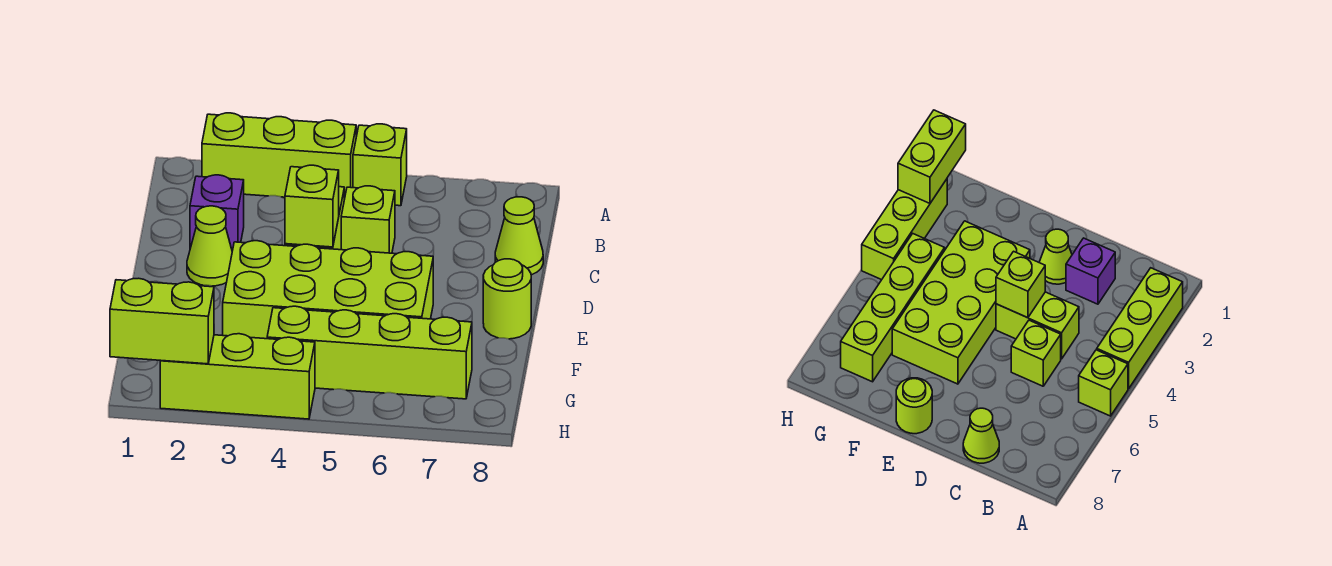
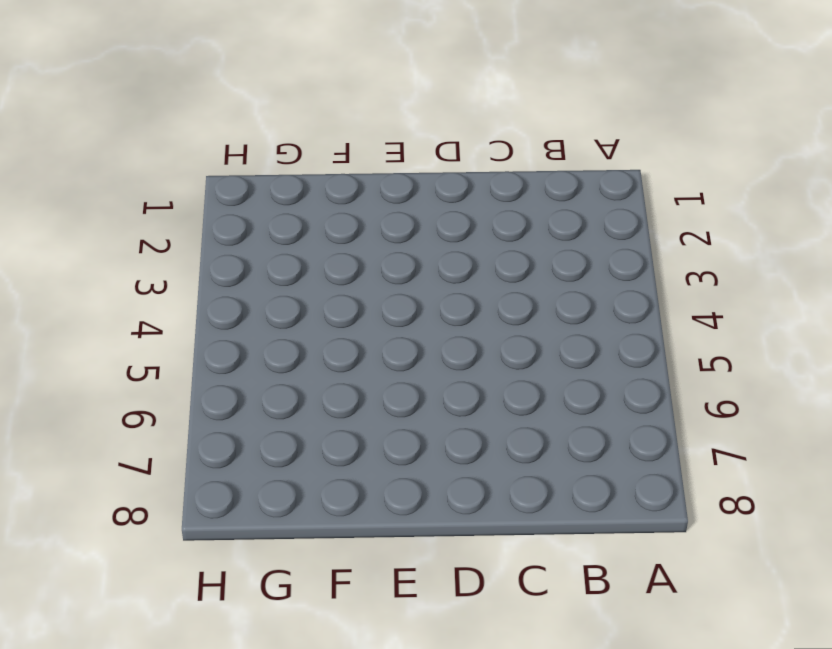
none -> lime 1x3 brick [202,113,356,199]
none -> lime 1x1 brick [353,124,407,206]
none -> purple 1x1 brick [190,175,244,251]

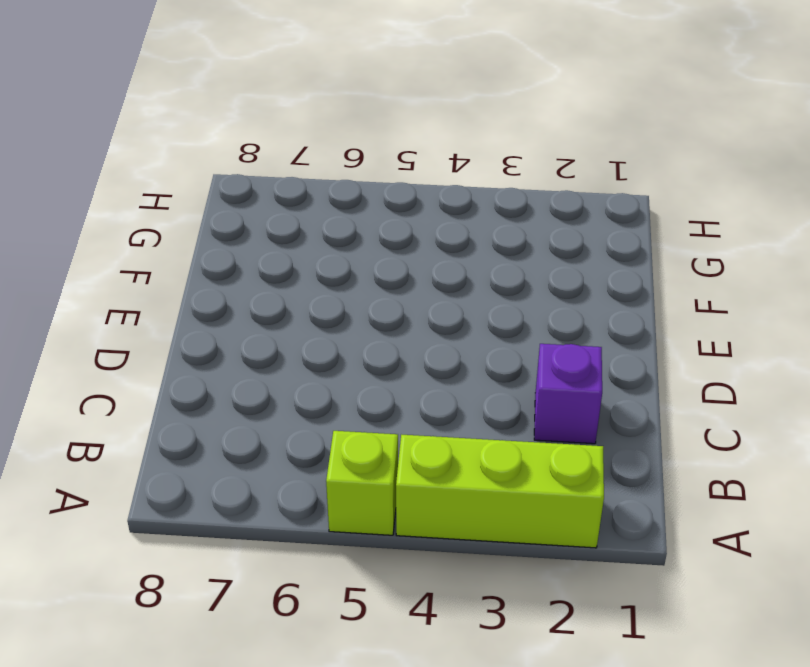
none -> lime 1x2 brick [996,292,1079,359]
none -> lime 1x1 brick [341,186,395,253]
none -> lime 1x1 cone [495,197,543,275]

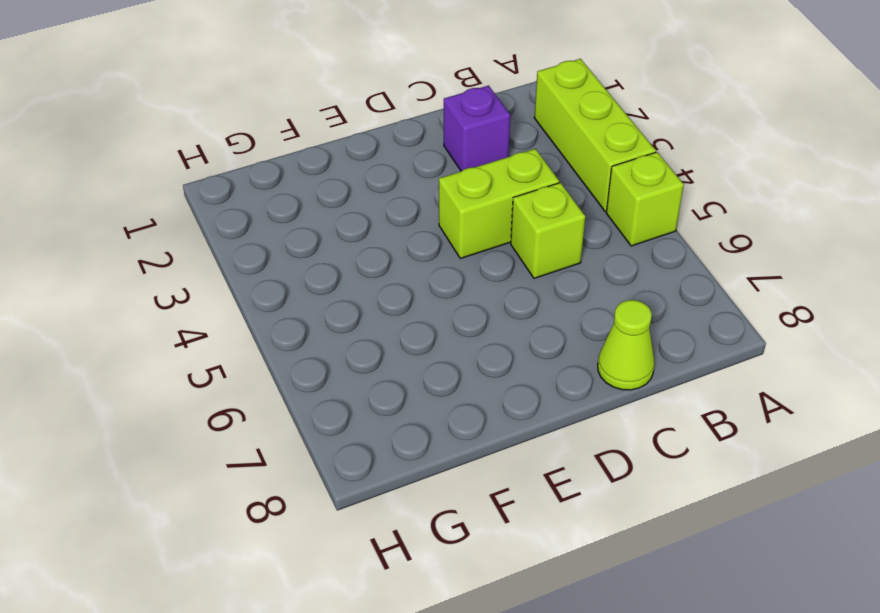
none -> lime 1x1 cone [187,206,232,286]
none -> lime 2x4 brick [223,241,433,339]
none -> lime 1x1 round brick [483,259,531,339]

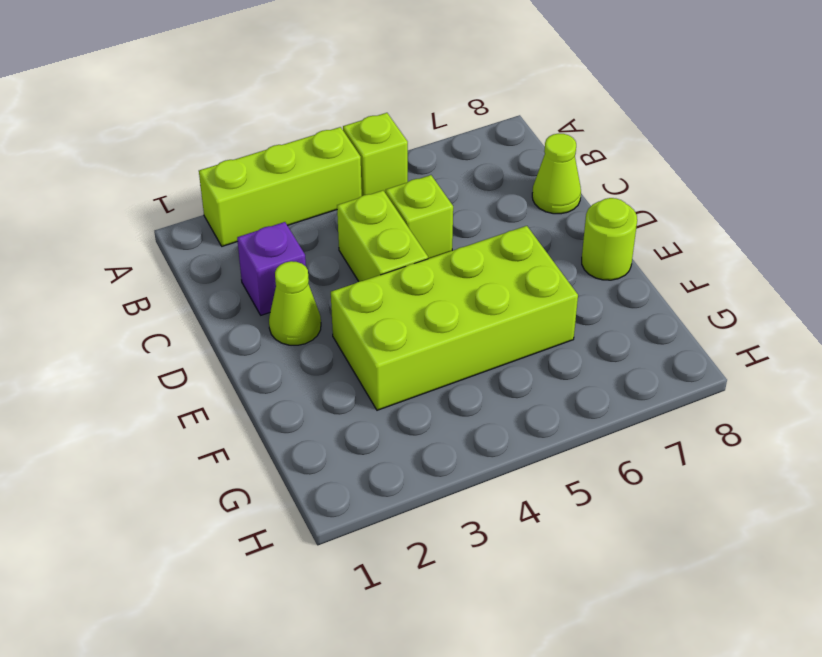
none -> lime 1x4 brick [267,306,472,399]
none -> lime 1x3 brick [160,334,315,419]
none -> lime 1x1 brick [285,165,339,247]

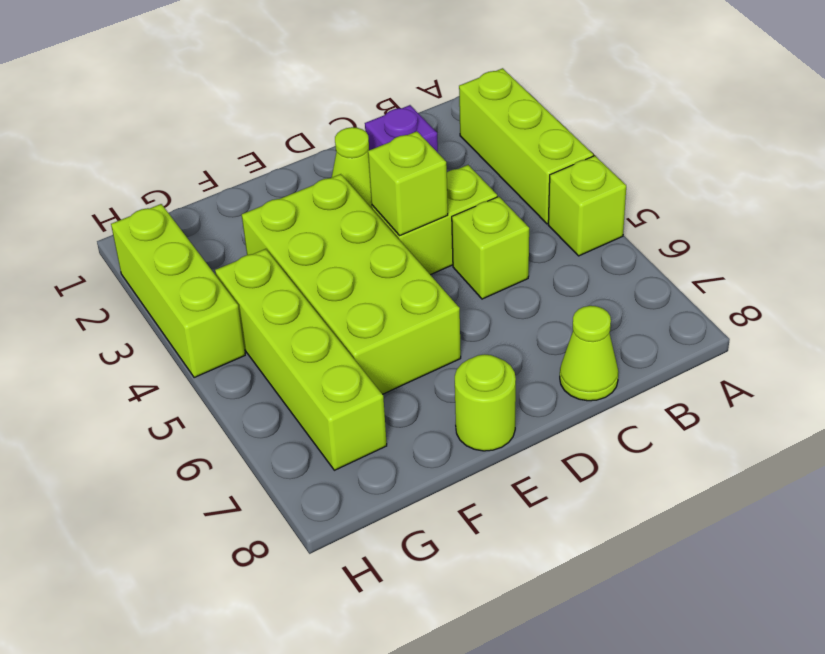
none -> lime 1x2 brick [110,278,214,364]

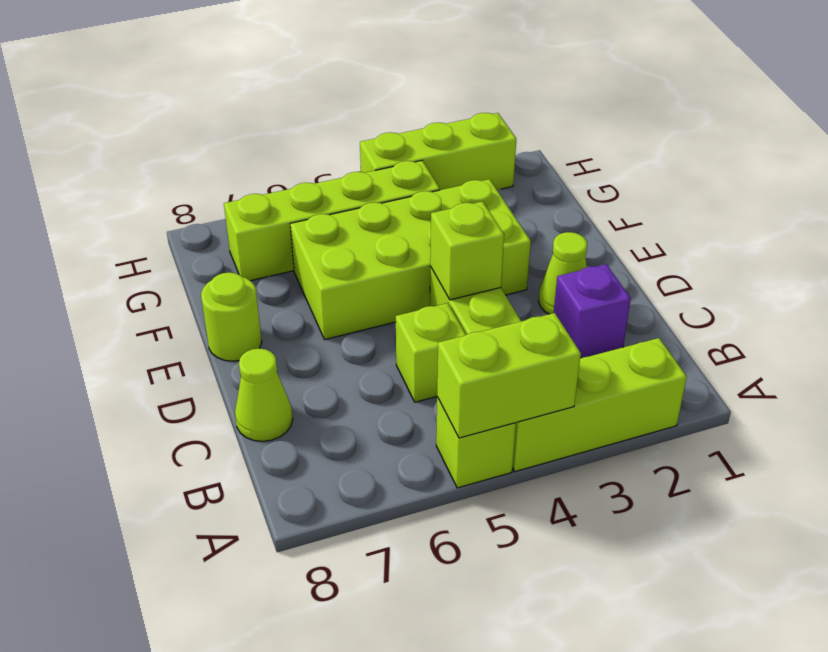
lime 1x2 brick [437,313,581,438] -> lime 1x2 brick moved to [110,278,214,364]

